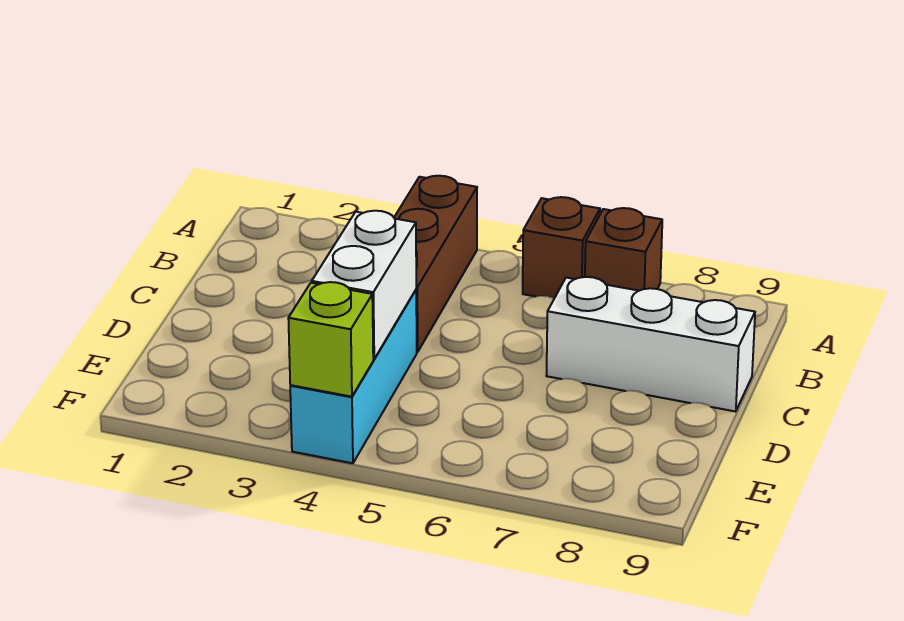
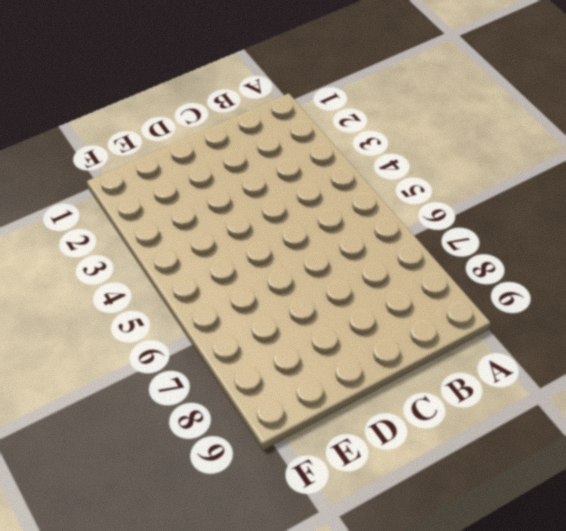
none -> brown 1x3 brick [394,176,477,352]
none -> brown 1x1 brick [523,197,600,298]

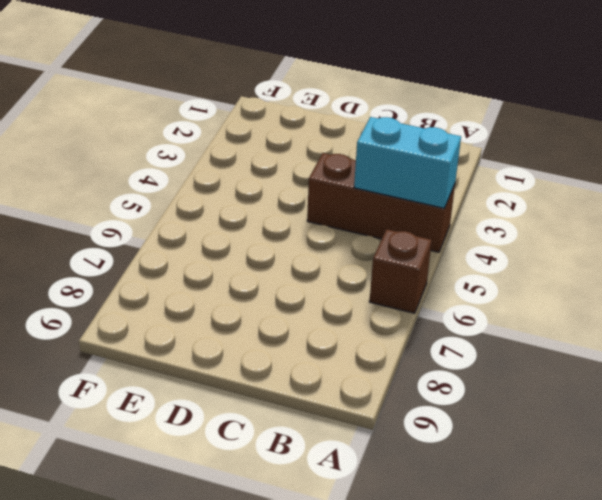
cyan 1x2 brick [354,117,461,208] -> none
none -> brown 1x1 brick [585,208,662,291]
none -> white 1x3 brick [546,277,755,411]

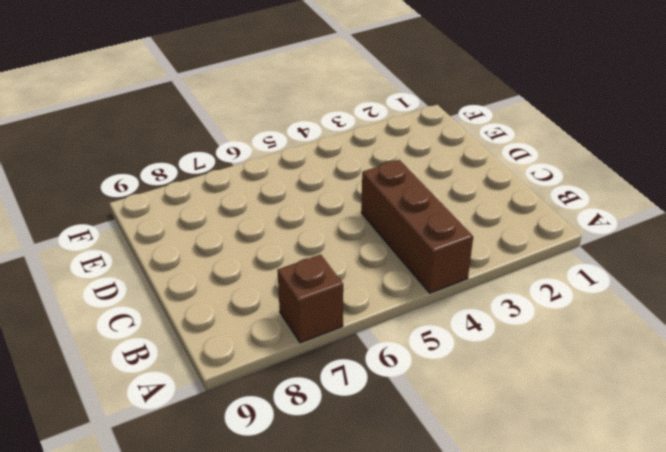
none -> brown 1x1 brick [523,197,600,298]
none -> white 1x3 brick [546,277,755,411]

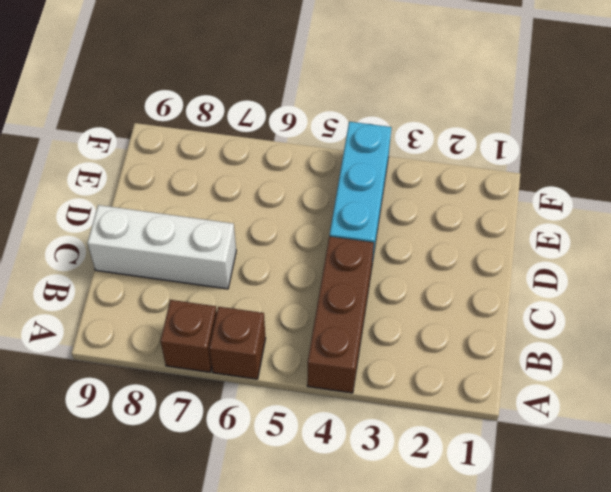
none -> white 1x2 brick [312,211,416,359]
none -> lime 1x1 brick [288,282,373,397]

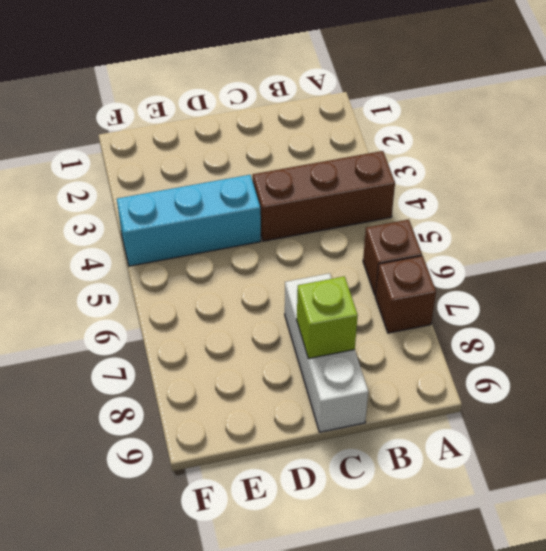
lime 1x1 brick [297,276,358,359] -> lime 1x1 brick moved to [288,282,373,397]
none -> white 1x2 brick [312,211,416,359]

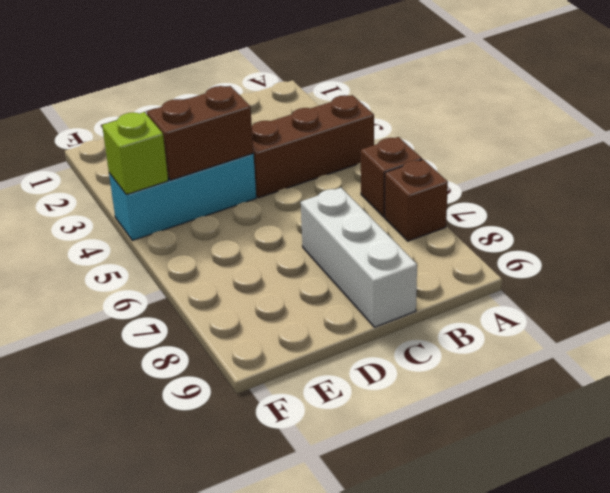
brown 1x2 brick [147,86,253,180] -> white 1x2 brick [312,211,416,359]

